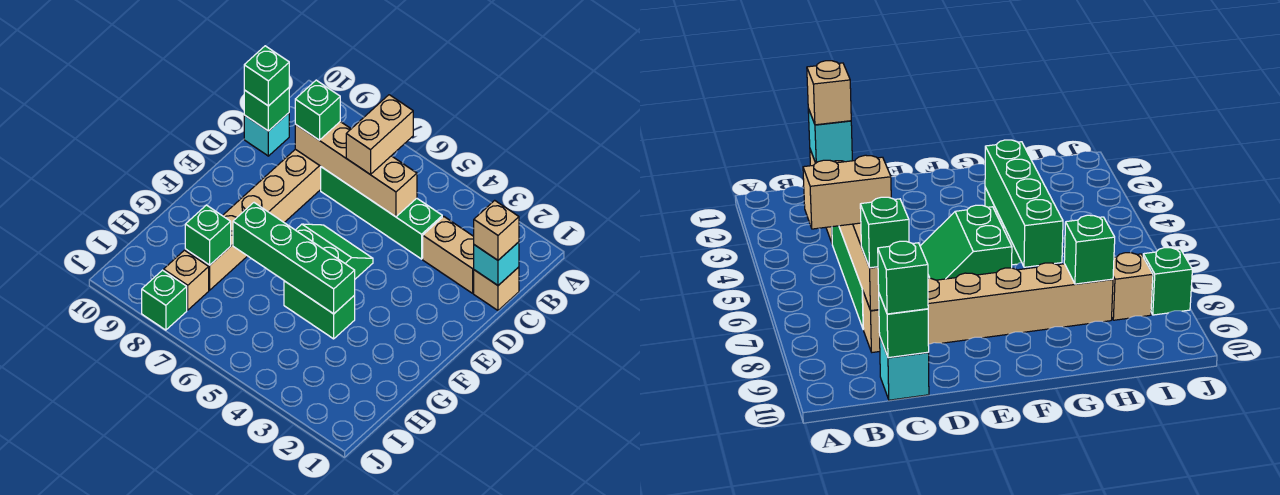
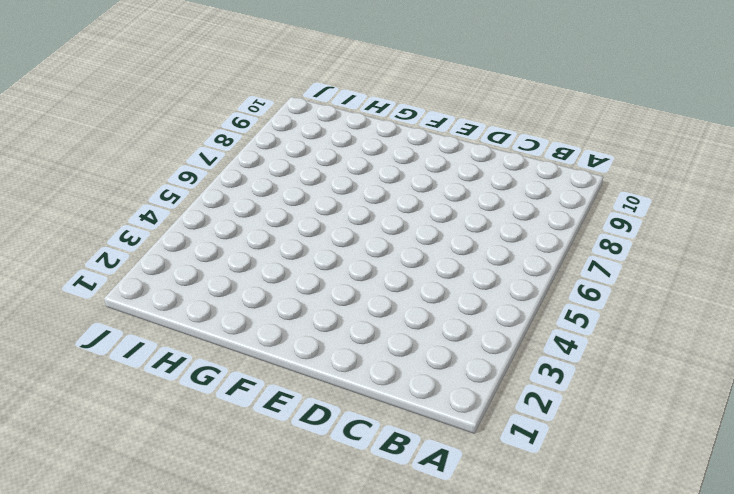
none -> tan 1x1 brick [474,267,519,310]
none -> tan 1x2 brick [423,216,474,293]
none -> green 1x4 brick [321,167,442,259]

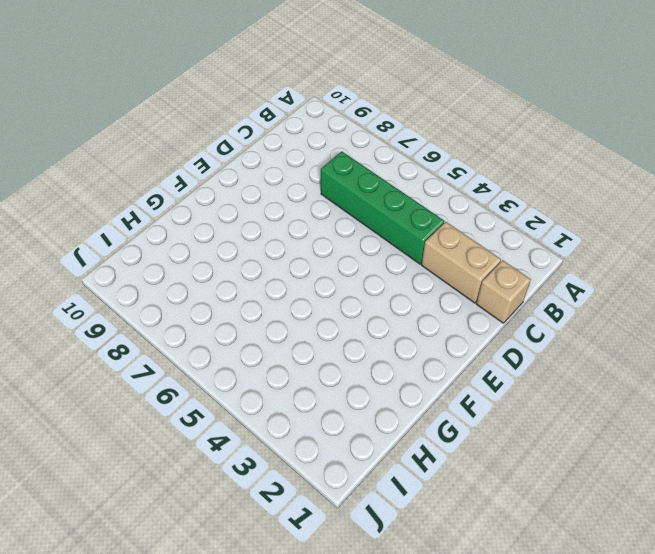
none -> tan 1x6 brick [185,149,321,290]
none -> cyan 1x1 brick [244,113,289,156]
none -> green 2x2 slope [296,224,373,279]

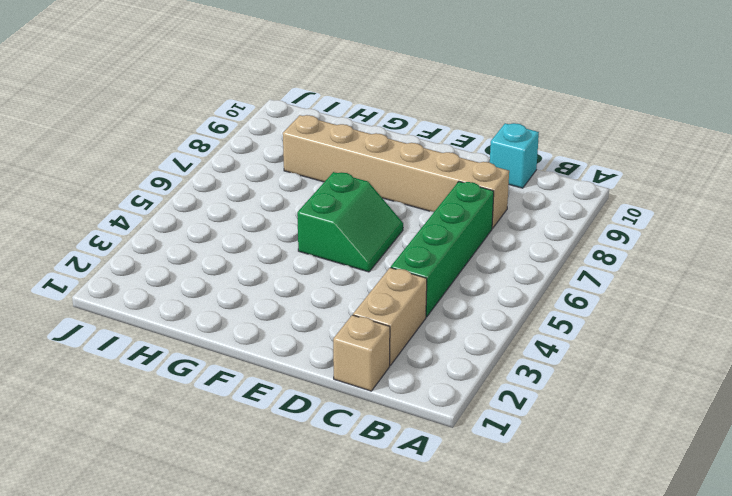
none -> green 1x2 brick [284,281,355,339]
none -> tan 1x1 brick [164,250,209,310]
none -> green 1x1 brick [142,270,187,330]

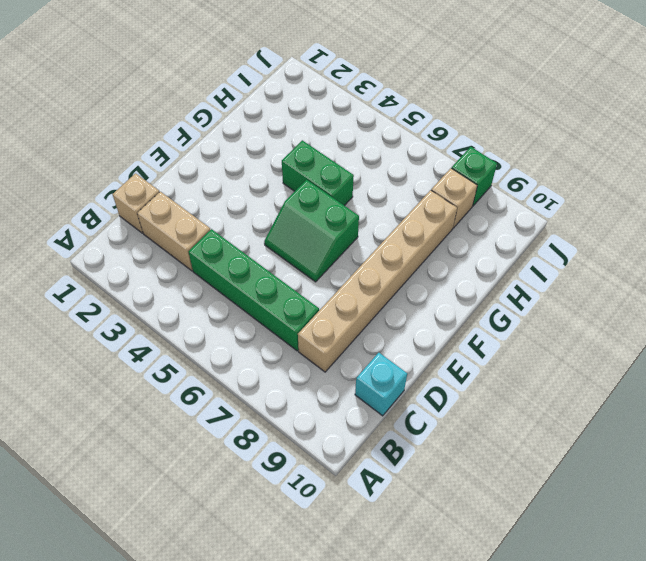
none -> cyan 1x1 brick [474,242,519,285]
none -> tan 1x4 brick [295,122,417,217]
none -> green 1x1 brick [244,88,289,131]

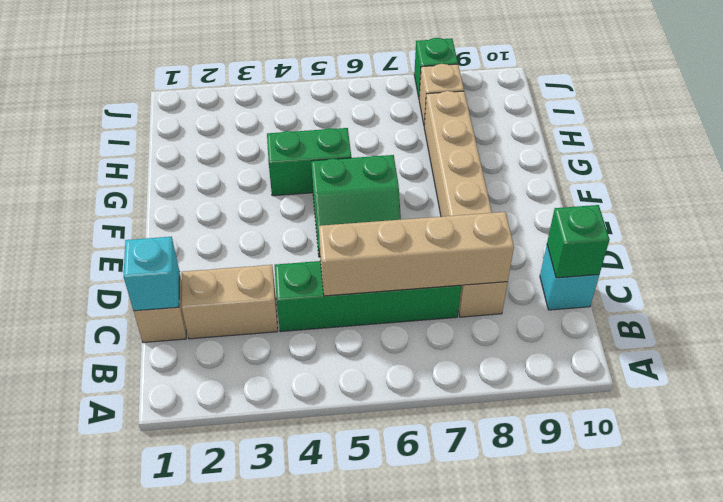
none -> green 1x4 brick [233,203,355,314]
none -> green 1x1 brick [185,205,231,265]
none -> tan 1x2 brick [346,95,413,174]

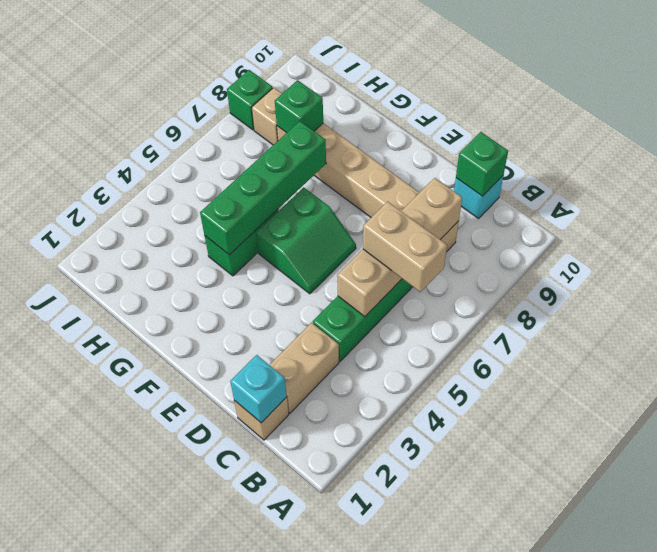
none -> tan 1x1 brick [474,200,519,260]
none -> green 1x1 brick [295,80,340,140]
none -> green 1x1 brick [244,46,289,106]

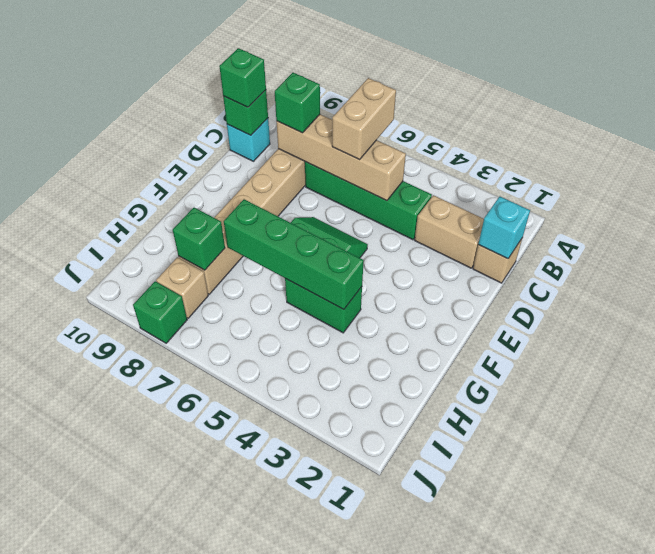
none -> tan 1x1 brick [474,200,519,260]

